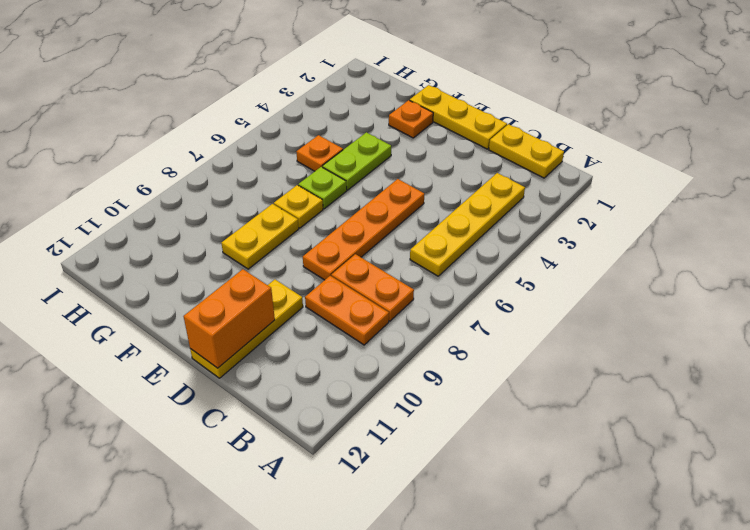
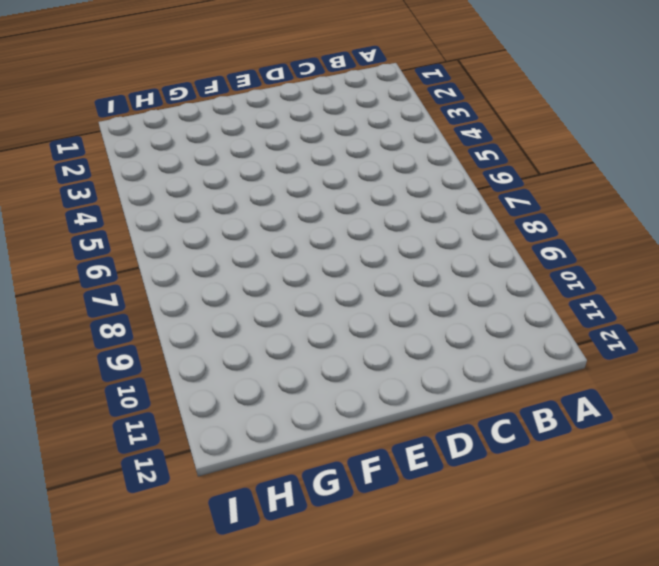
none -> yellow 1x2 plate [489,124,564,178]
none -> yellow 1x4 plate [410,173,525,276]
none -> orange 1x2 plate [331,254,414,321]

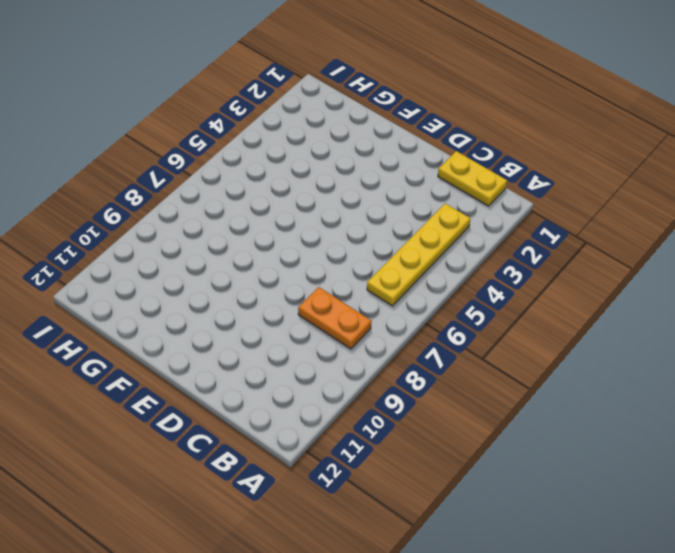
none -> orange 1x2 plate [305,276,389,345]
none -> yellow 1x3 plate [410,85,507,149]
none -> orange 1x4 plate [303,179,424,280]

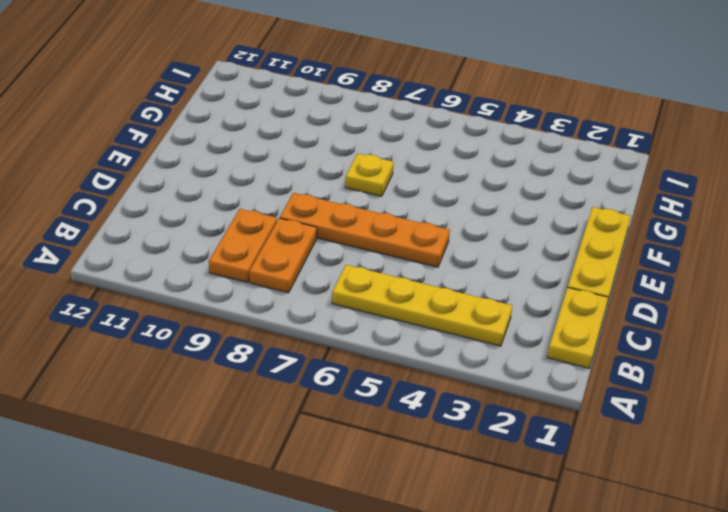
none -> yellow 1x3 plate [190,279,303,378]
none -> orange 1x1 plate [389,100,433,138]
none -> lime 1x2 plate [322,132,391,190]

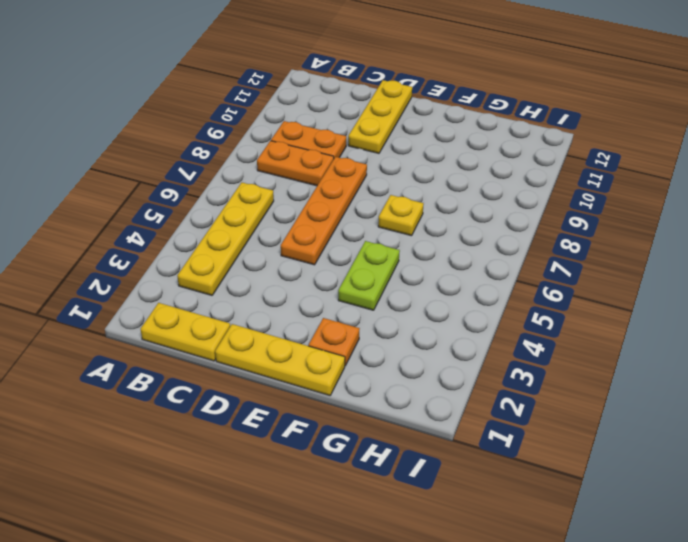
none -> lime 1x1 plate [298,167,347,209]
none -> yellow 1x2 plate [221,204,299,269]
none -> orange 1x1 plate [296,135,343,171]

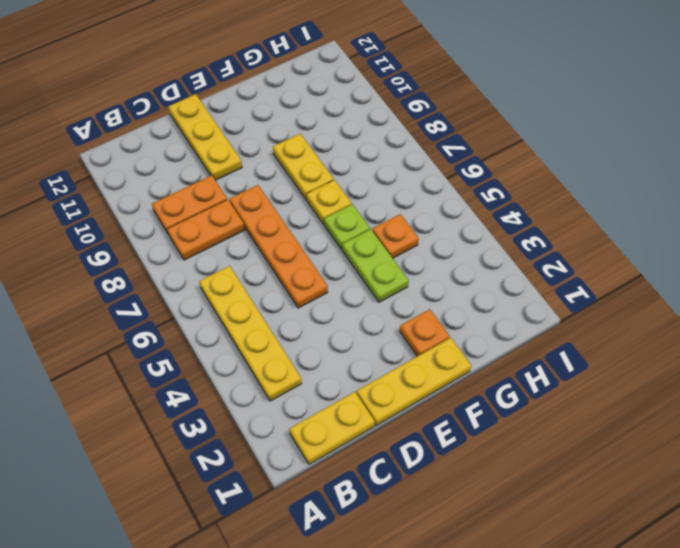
none -> orange 1x2 brick [183,269,275,368]

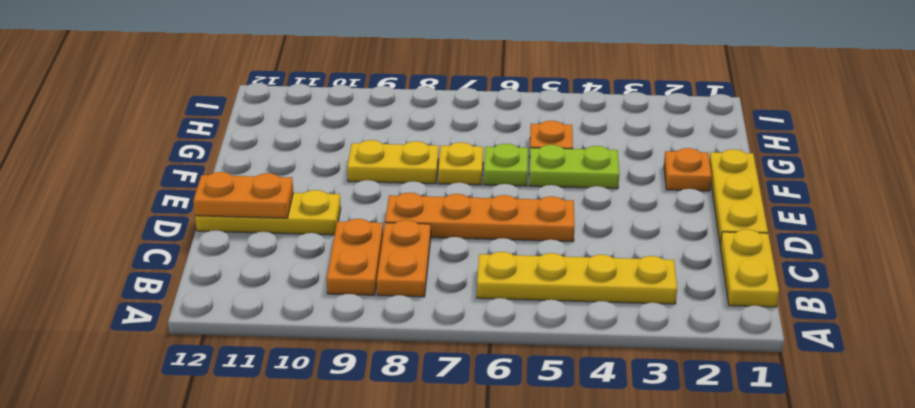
orange 1x2 plate [193,172,293,218] -> orange 1x2 brick [183,269,275,368]

